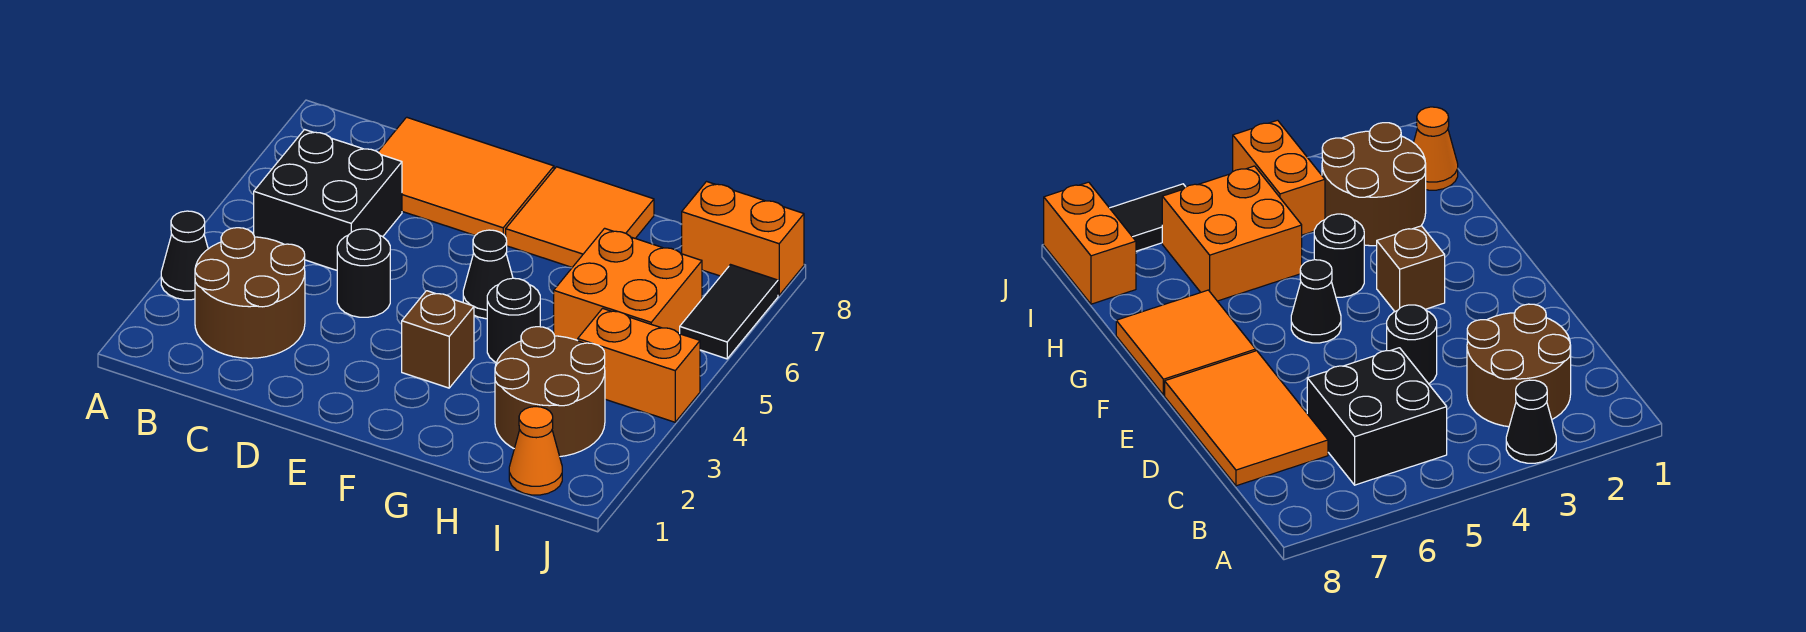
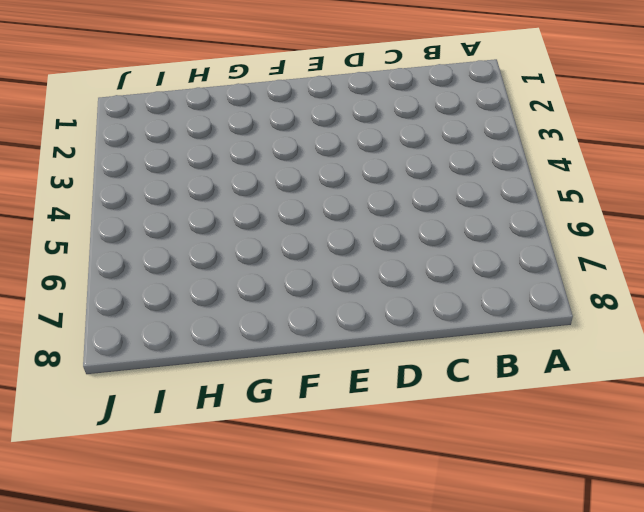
none -> black 1x1 cone [161,211,208,300]
none -> brown 2x2 round brick [195,228,305,358]
none -> black 2x2 brick [254,130,402,270]

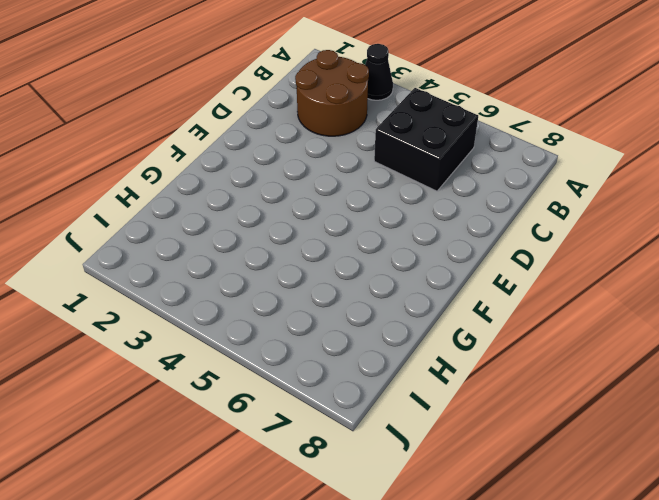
none -> orange 2x3 tile [378,117,554,237]
none -> black 1x1 round brick [337,229,390,317]
none -> brown 1x1 brick [402,291,474,388]

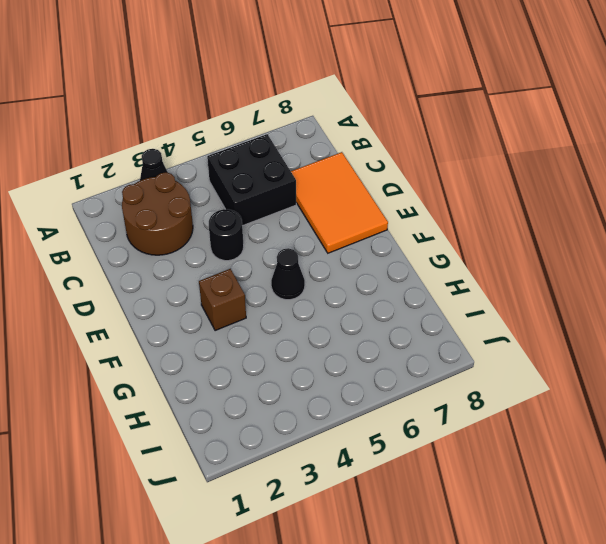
none -> orange 2x2 tile [506,167,654,267]
none -> black 1x1 round brick [487,278,540,363]
none -> brown 2x2 round brick [495,327,605,457]

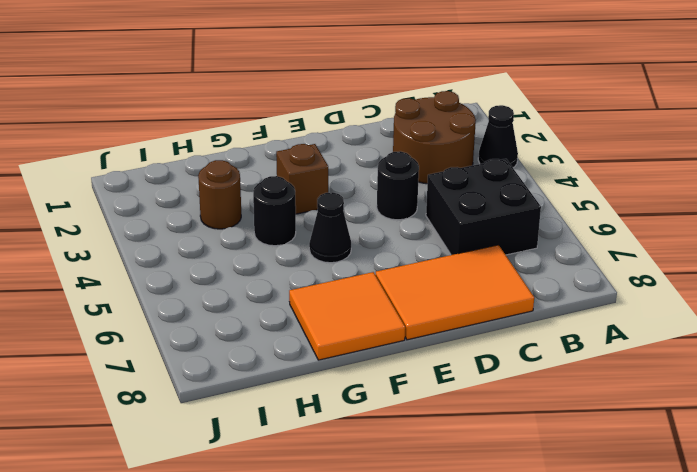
brown 1x1 round brick [198,160,241,229] -> brown 2x2 round brick [495,327,605,457]
none -> orange 2x2 brick [554,228,702,340]
none -> orange 1x1 cone [509,407,562,495]
none -> orange 1x2 brick [578,308,700,422]

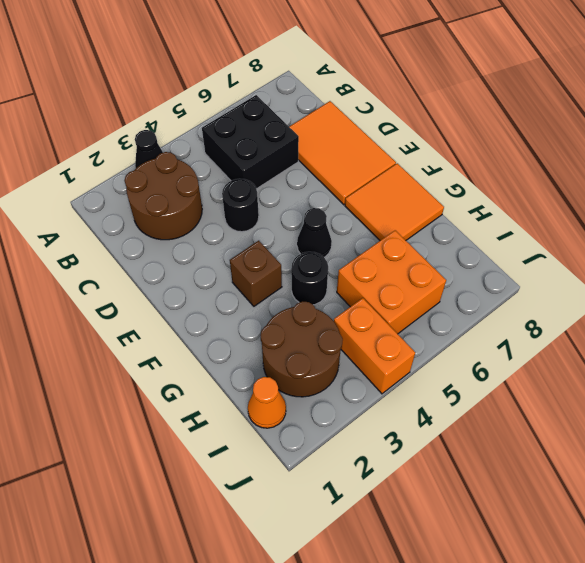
none -> orange 1x2 brick [682,182,804,295]
none -> black 1x2 tile [680,265,778,359]

